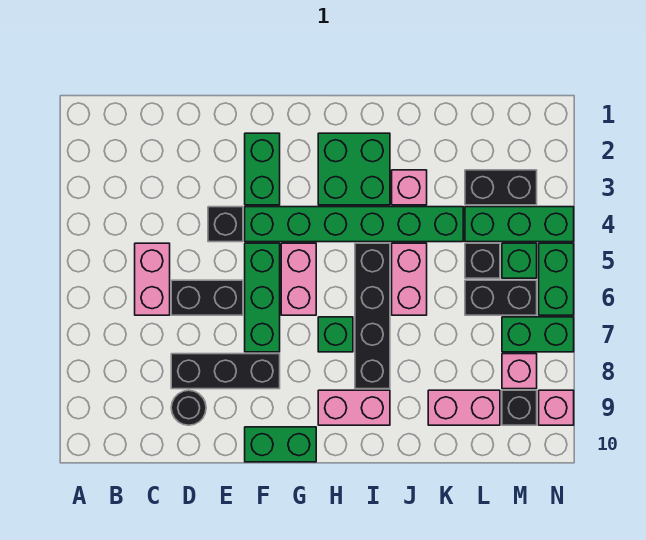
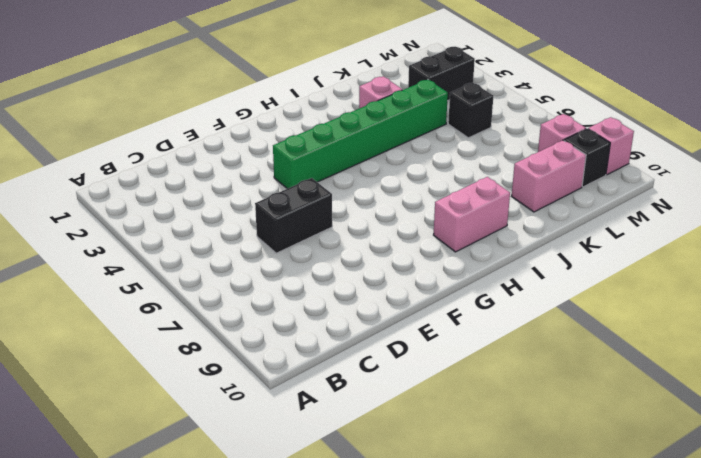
none -> pink 1x2 brick [135,243,170,315]
none -> black 1x3 brick [171,354,280,389]
none -> black 1x1 round brick [171,390,206,425]

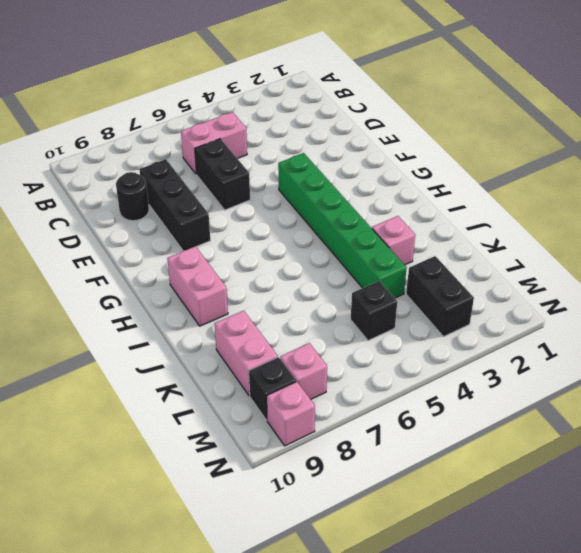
none -> black 1x1 brick [208,207,243,242]
none -> green 1x2 brick [245,133,280,205]
none -> green 1x3 brick [245,243,280,352]

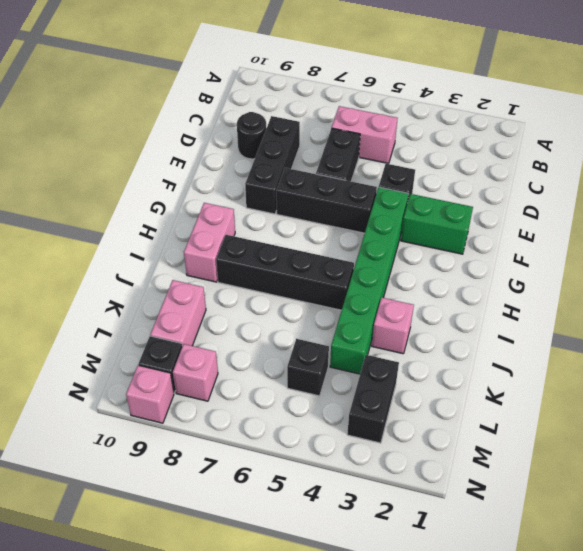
black 1x3 brick [276,168,377,233] -> green 1x3 brick [245,243,280,352]
none -> green 1x2 brick [245,427,316,462]
none -> pink 1x2 brick [281,243,316,315]
none -> green 2x2 brick [318,133,390,205]

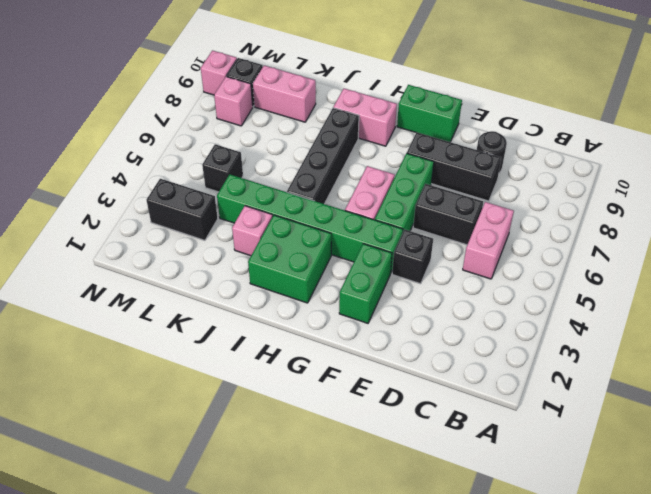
none -> green 1x1 brick [318,317,353,352]
none -> pink 1x2 brick [392,243,427,315]
none -> green 1x3 brick [465,207,574,242]

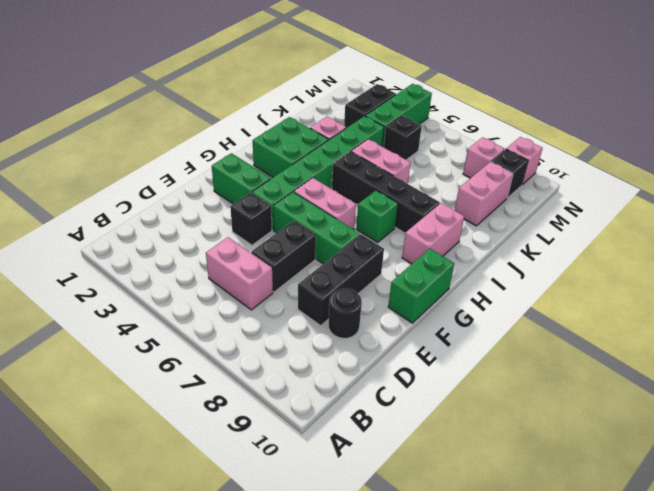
none -> black 1x2 brick [465,280,537,315]
none -> green 1x1 brick [502,243,537,278]
none -> green 1x2 brick [502,317,574,352]

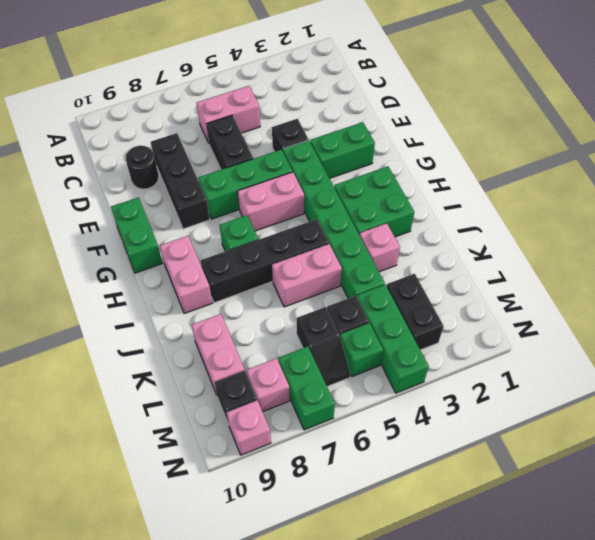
black 1x2 slope [297,307,351,386] -> black 1x2 brick [465,280,537,315]
none -> green 1x2 brick [539,243,574,315]

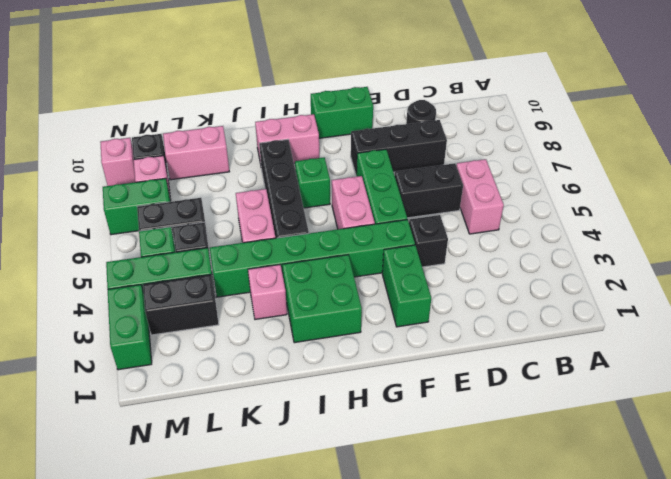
green 1x2 brick [108,285,152,370] -> green 1x2 brick moved to [539,243,574,315]

